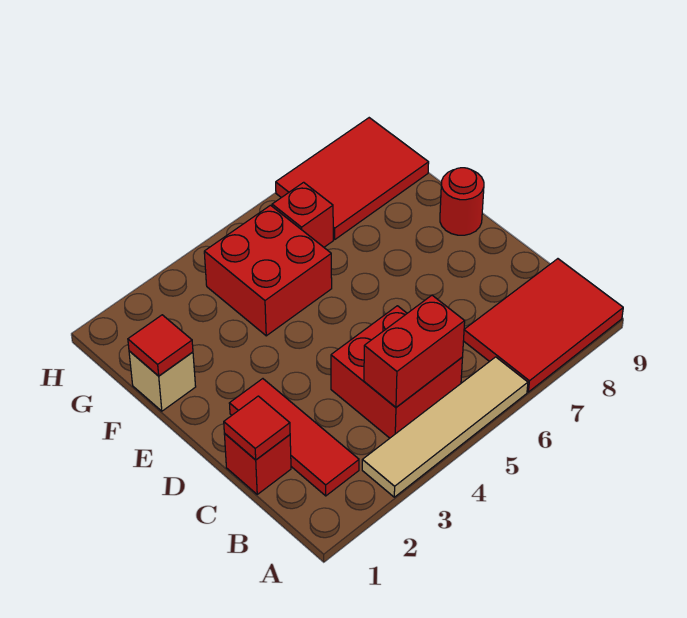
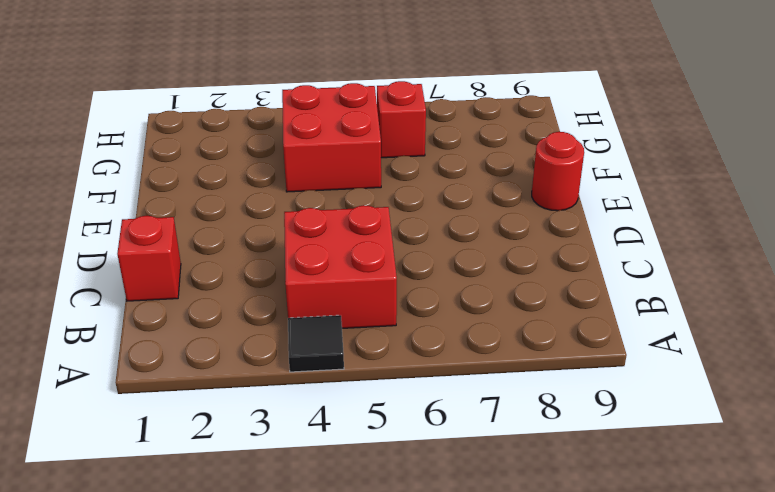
black 1x1 tile [288,315,344,372] -> tan 1x4 tile [362,357,528,497]
none -> red 2x3 tile [464,259,623,392]
none -> red 1x3 tile [229,379,359,496]
none -> tan 1x1 brick [129,351,196,411]

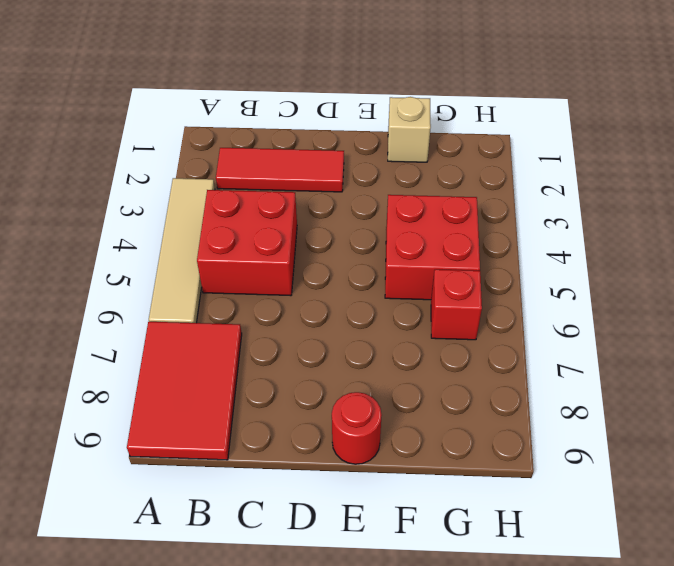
none -> red 1x1 brick [224,434,291,494]
none -> red 2x3 tile [276,118,429,239]
none -> red 1x2 brick [364,295,465,407]

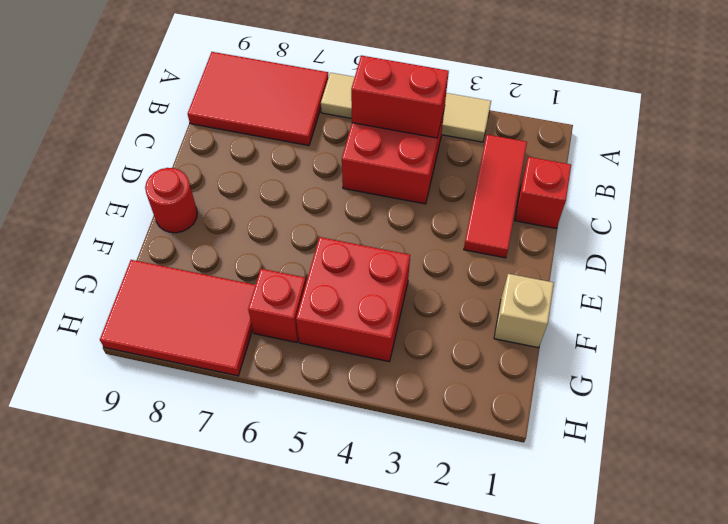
none -> red 1x1 tile [224,396,290,460]
none -> red 1x1 tile [128,315,193,376]

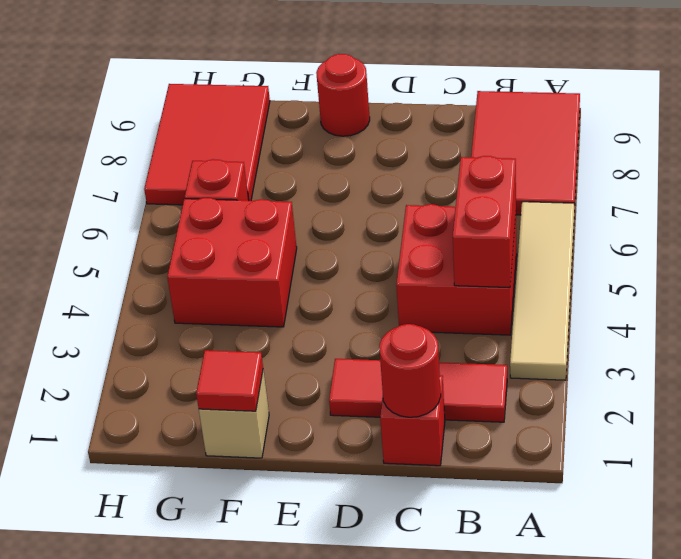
red 1x1 round brick [379,324,441,417] -> red 1x1 tile [224,396,290,460]

